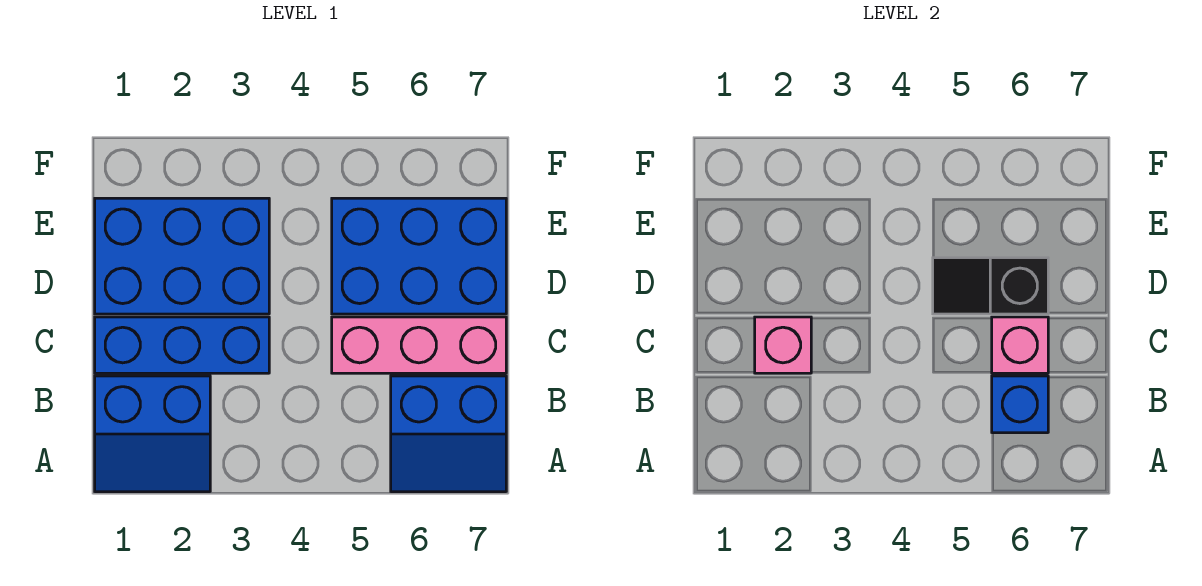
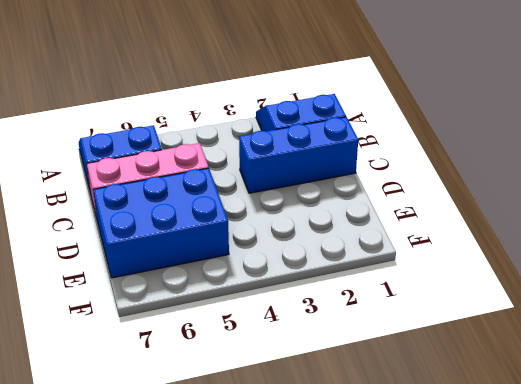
none -> blue 2x3 brick [95,198,269,314]
none -> blue 1x1 brick [992,376,1048,433]

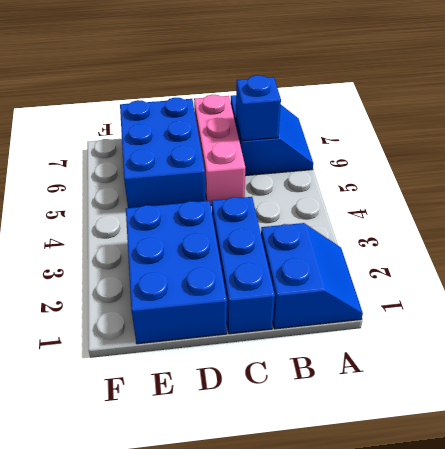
none -> pink 1x1 brick [755,317,811,373]
none -> pink 1x1 brick [992,317,1048,373]

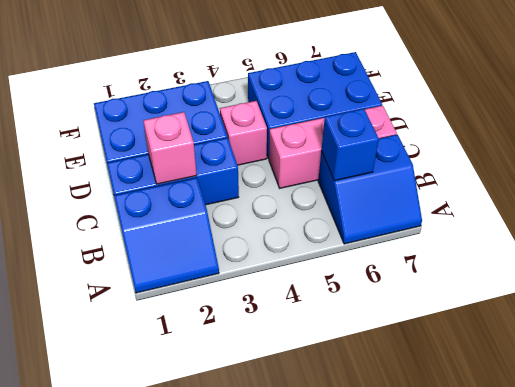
pink 1x1 brick [220,101,267,165] -> pink 1x1 brick moved to [992,317,1048,373]
none -> black 1x2 slope [933,258,1048,314]

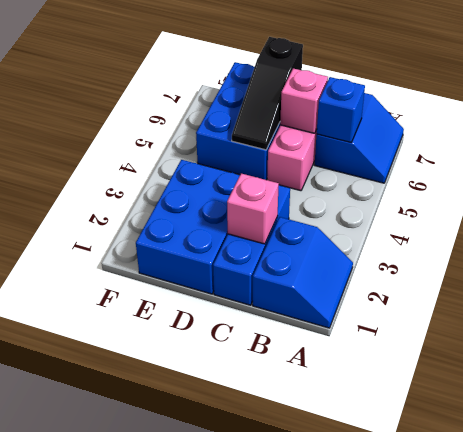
black 1x3 slope [232,37,303,150] -> black 1x2 slope [933,258,1048,314]

